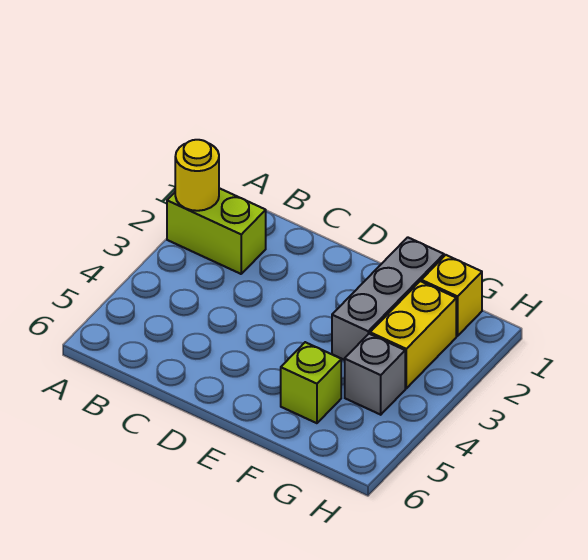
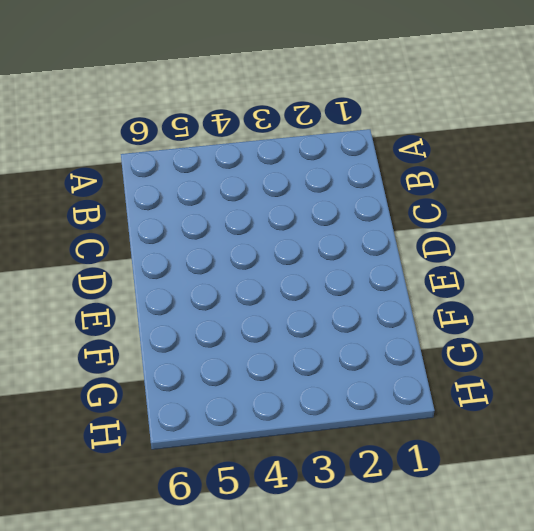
none -> lime 1x2 brick [167,188,266,274]
none -> grey 1x3 brick [332,237,444,360]

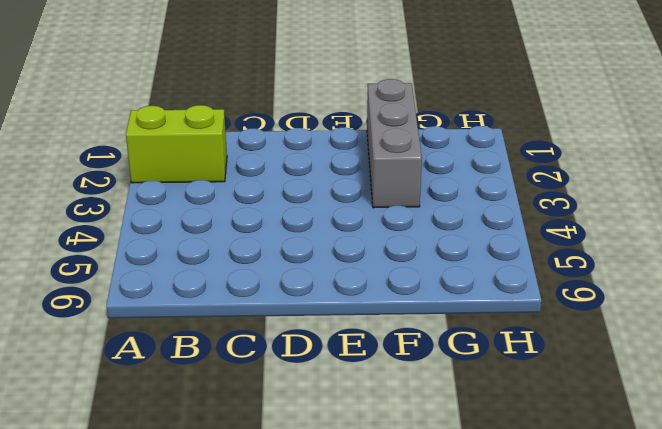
none -> lime 1x1 brick [281,342,341,423]
none -> yellow 1x1 brick [421,255,482,336]

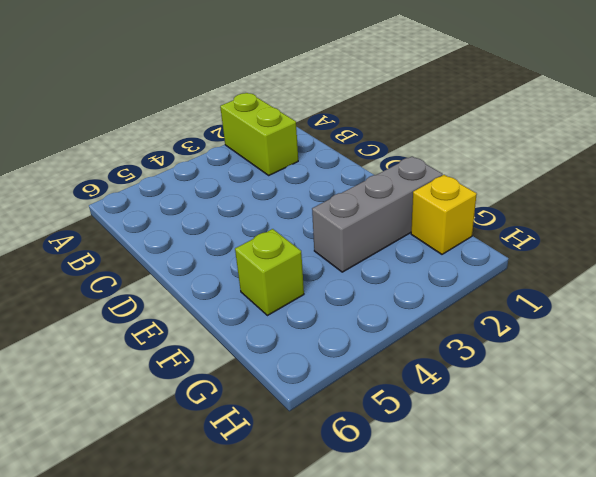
none -> yellow 1x2 brick [370,281,456,388]
none -> grey 1x1 brick [345,334,405,415]

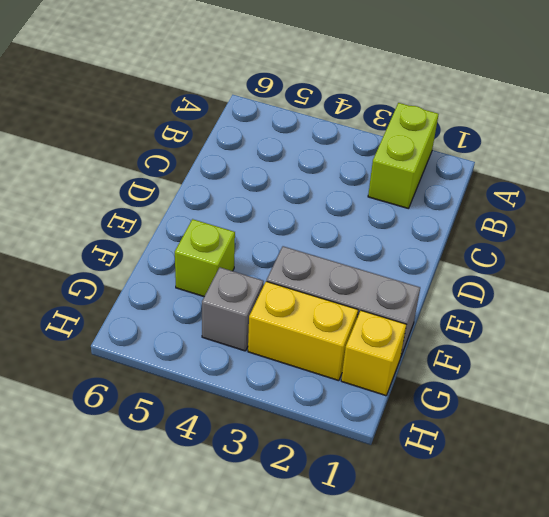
none -> yellow 1x1 round brick [175,140,219,211]

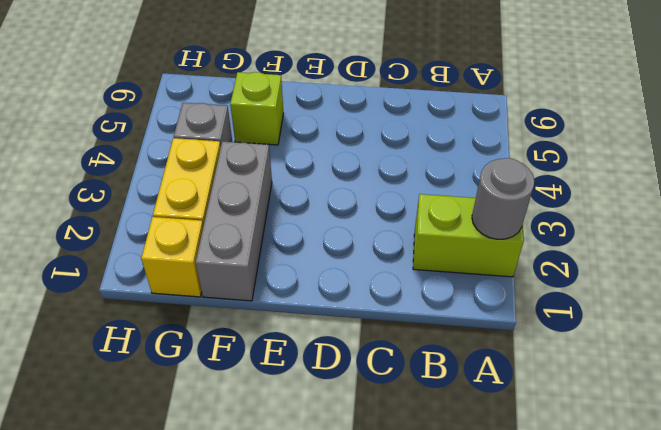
grey 1x1 round brick [472,158,534,239] -> yellow 1x1 round brick [175,140,219,211]

